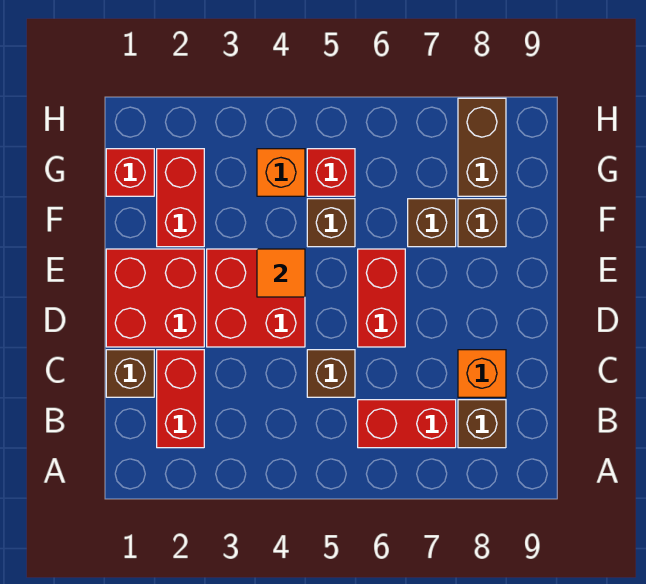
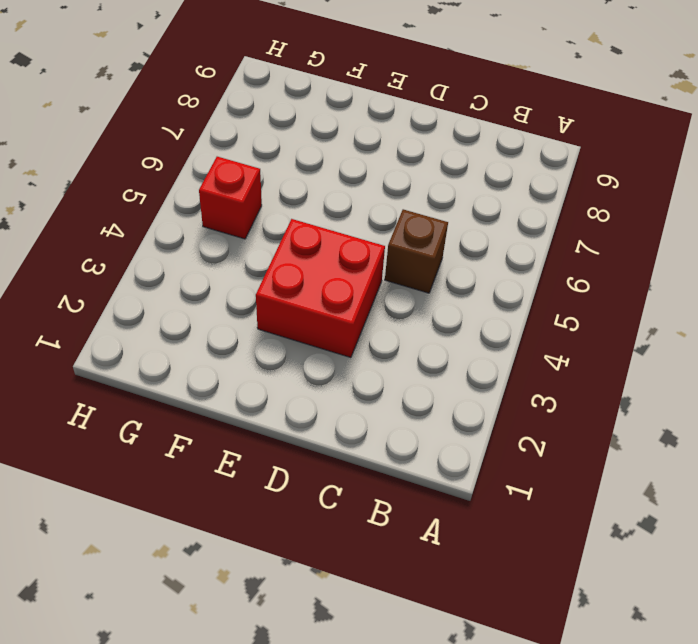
none -> red 1x2 brick [157,350,204,448]
none -> red 1x2 brick [358,400,456,448]
none -> brown 1x1 brick [458,400,506,448]

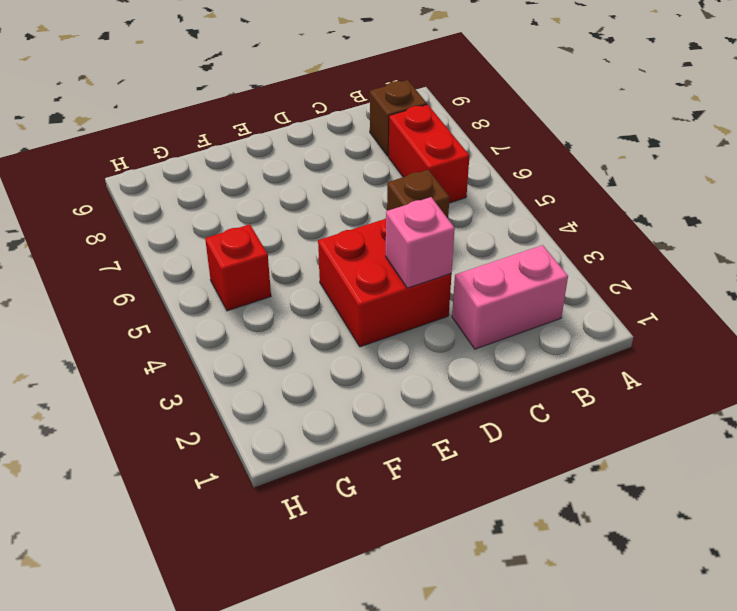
pink 1x2 brick [452,245,568,349] -> red 1x2 brick [157,350,204,448]
pink 1x1 brick [386,197,455,288] -> none
none -> brown 1x1 brick [106,350,154,397]
none -> orange 1x1 brick [458,350,506,397]
none -> red 2x2 brick [106,249,204,347]

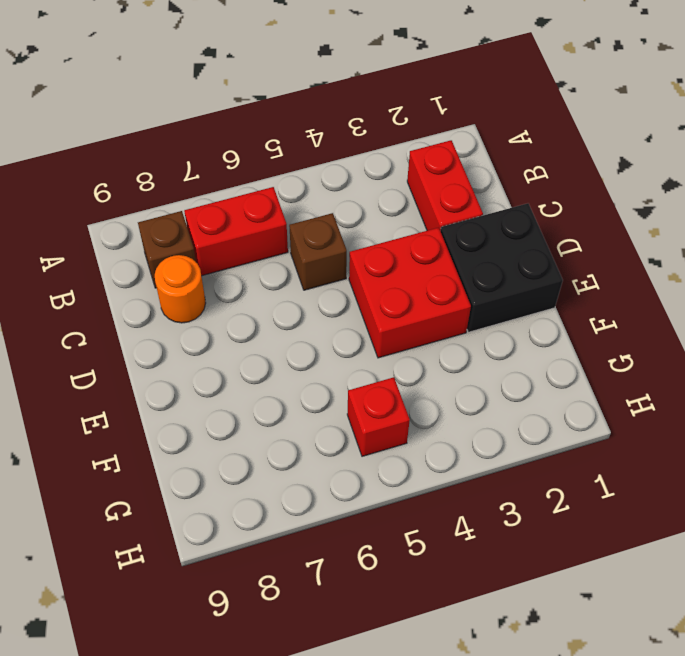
orange 1x1 round brick [155,255,206,323] -> orange 1x1 brick [458,350,506,397]
black 2x2 brick [441,203,563,332] -> red 2x2 brick [106,249,204,347]
none -> brown 1x1 brick [106,350,154,397]
none -> red 1x2 brick [358,249,405,347]
none -> red 1x2 brick [157,149,204,247]

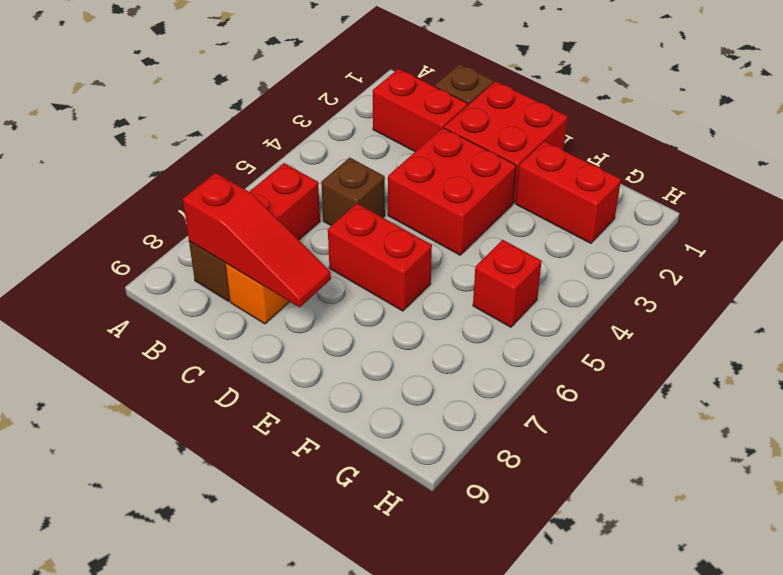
red 1x3 slope [183,173,331,307] -> none
none -> brown 1x1 brick [307,199,355,247]
none -> brown 1x1 brick [408,199,456,247]
none -> brown 1x1 brick [458,199,506,247]

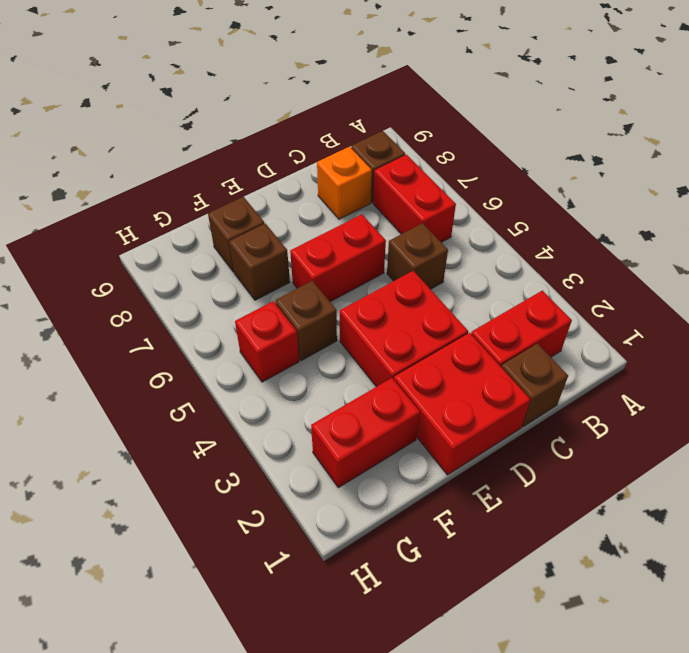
none -> red 1x1 brick [106,149,154,196]
none -> orange 1x1 brick [257,149,305,196]
none -> brown 1x2 brick [458,98,506,196]

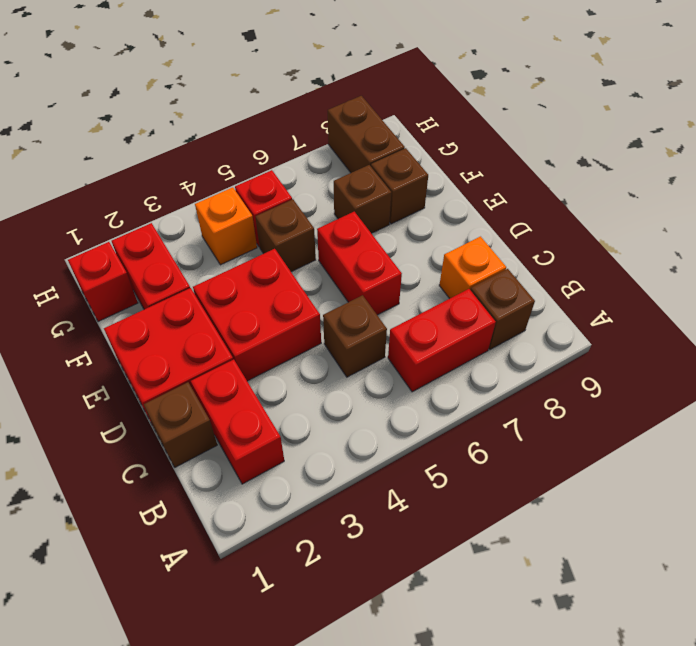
none -> orange 1x1 tile [257,249,305,297]

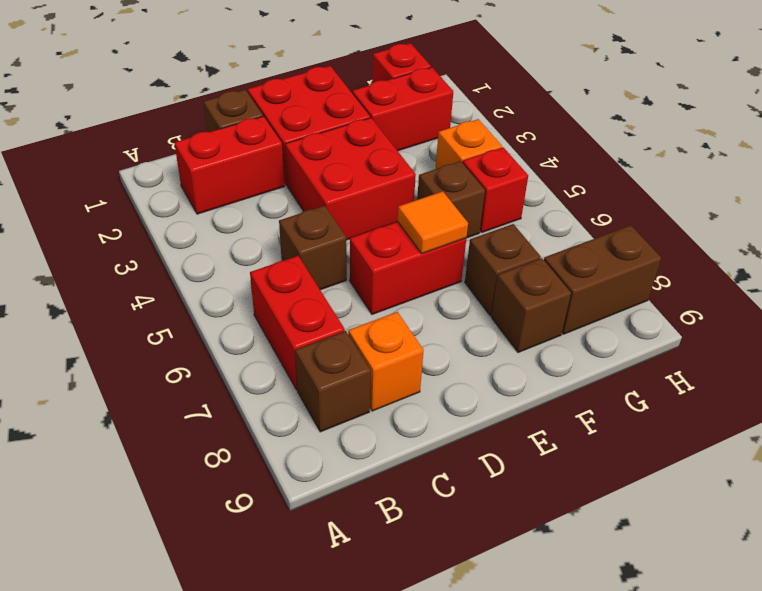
orange 1x1 tile [398,191,468,254] -> orange 1x1 tile moved to [257,249,305,297]

